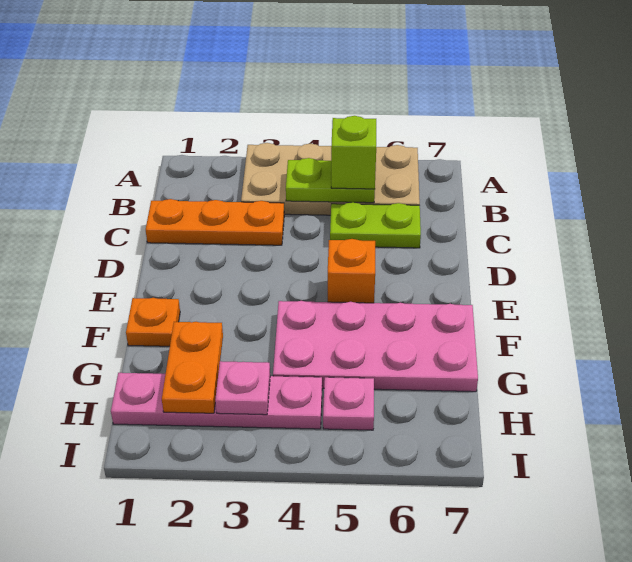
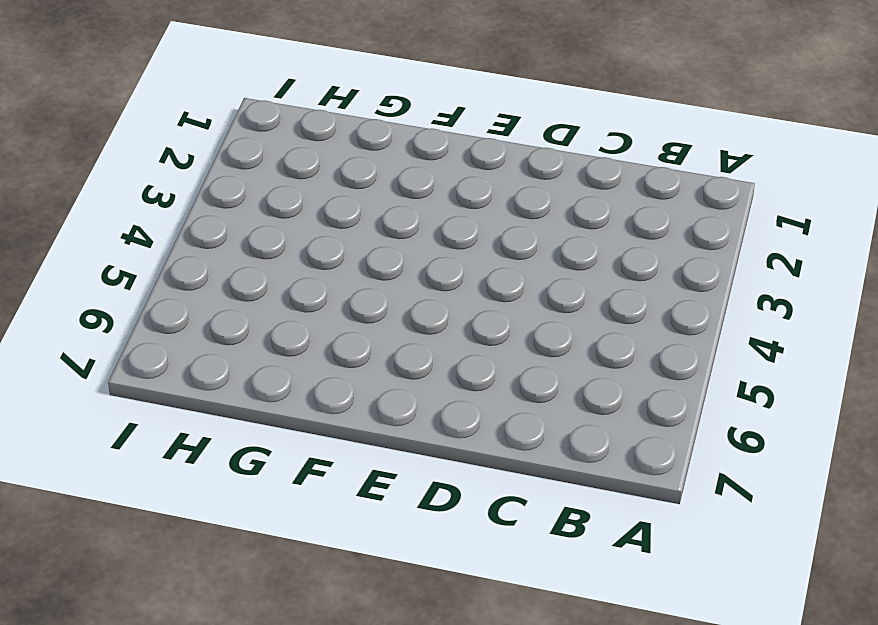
none -> tan 2x4 plate [241,143,420,215]
none -> orange 1x3 plate [146,199,284,245]
none -> lime 1x2 plate [330,202,421,248]

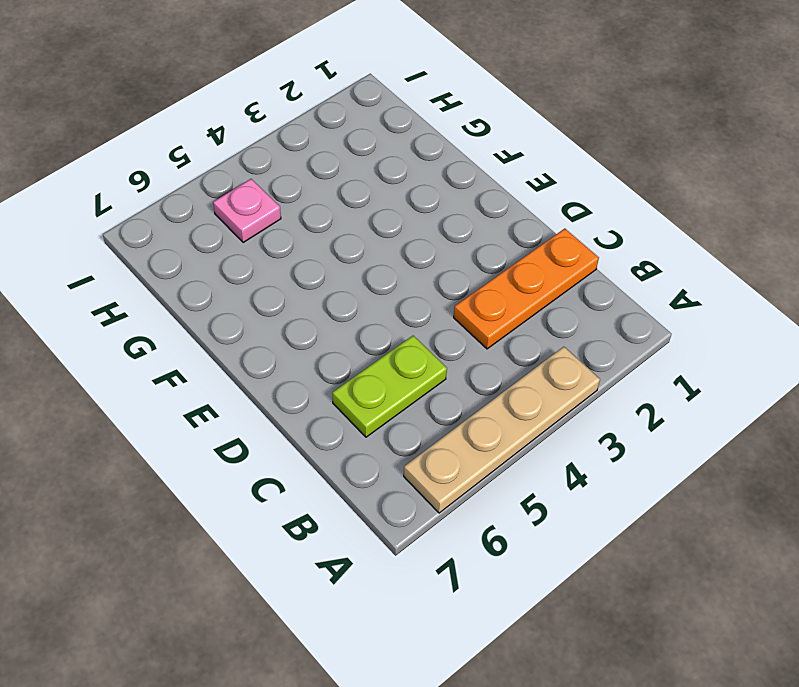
tan 1x4 plate [404,347,600,513] -> tan 2x4 plate [241,143,420,215]
none -> orange 1x1 brick [328,239,375,303]
none -> orange 1x1 plate [126,298,180,346]
none -> pink 2x4 plate [273,301,478,392]

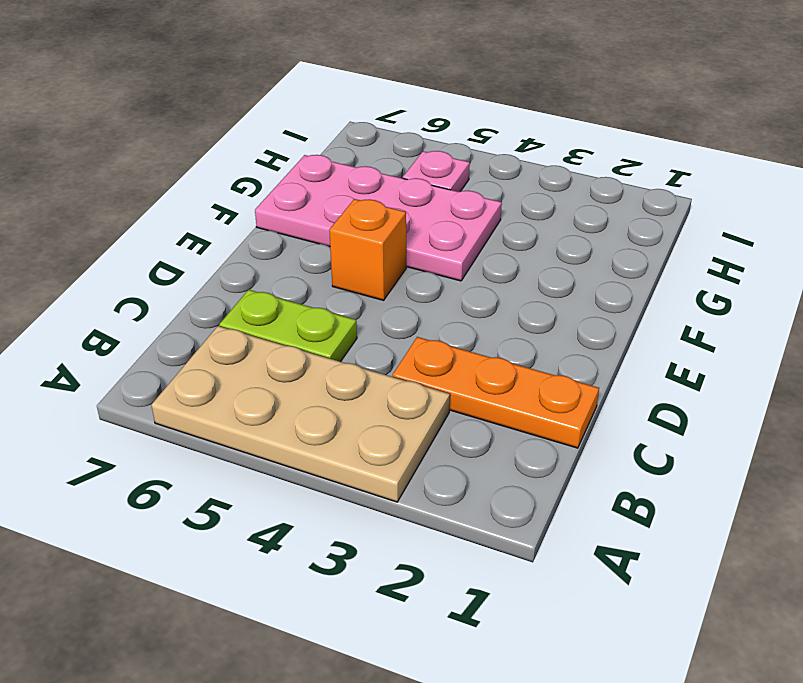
none -> orange 1x1 plate [126,298,180,346]
none -> pink 1x4 plate [111,373,322,429]
none -> lime 1x2 plate [286,158,375,203]

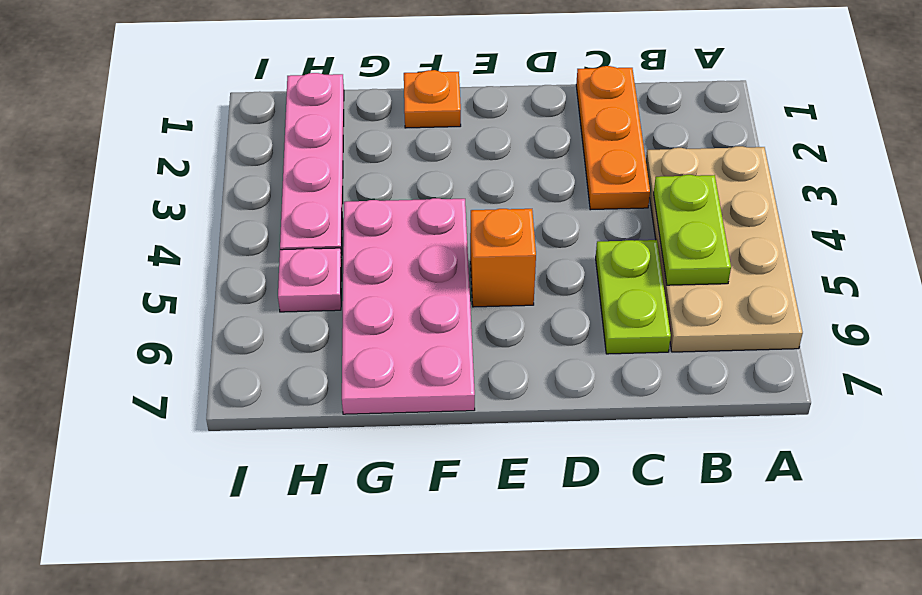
none -> orange 1x2 plate [162,322,223,413]
none -> pink 1x1 plate [215,361,270,415]
none -> lime 1x1 brick [331,116,376,189]

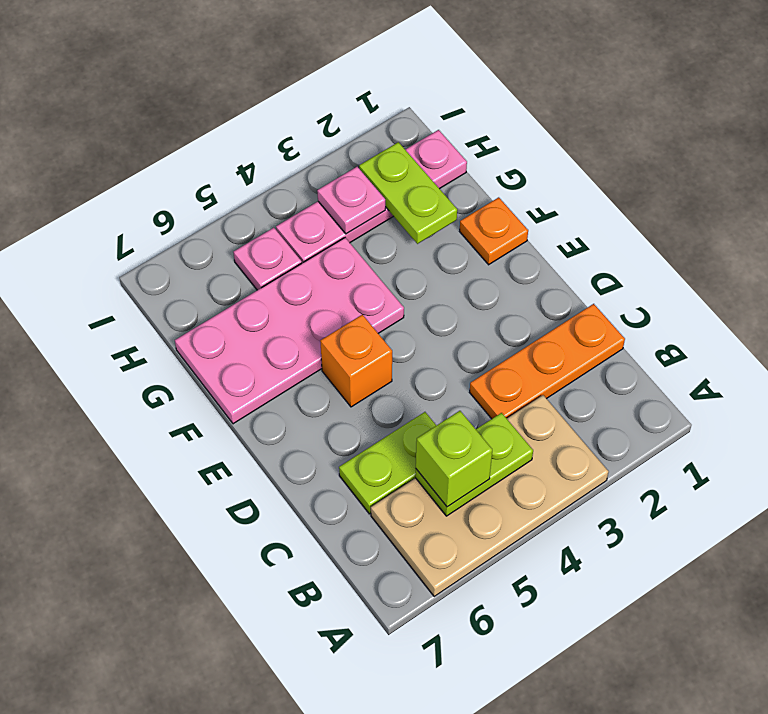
lime 1x2 plate [359,142,457,244] -> orange 1x2 plate [162,322,223,413]

